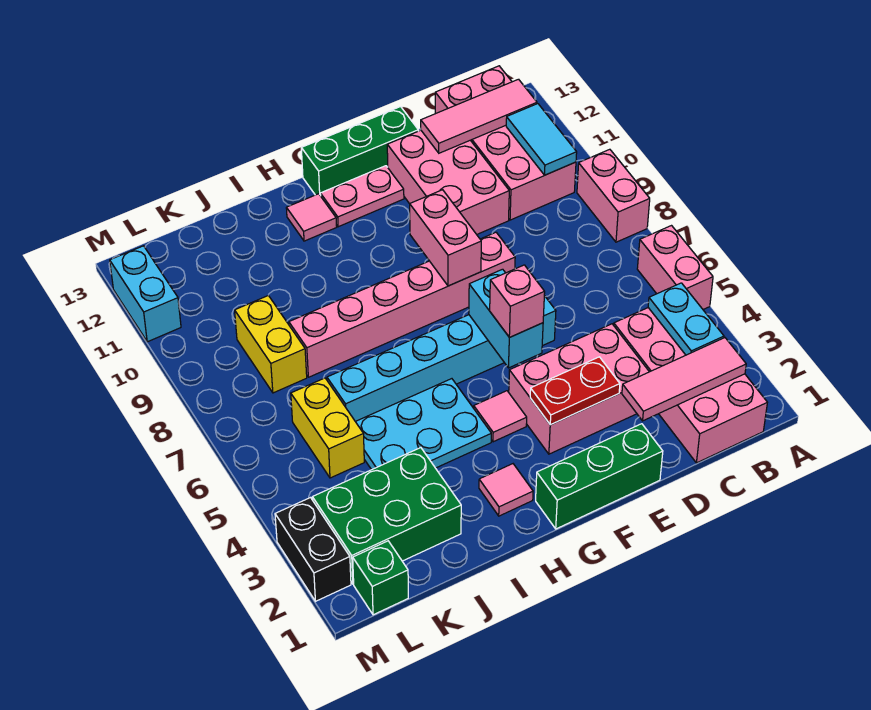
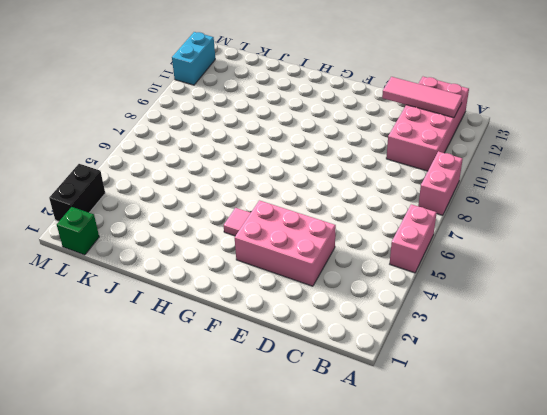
none -> pink 2x4 brick [614,308,767,463]
none -> pink 2x3 brick [387,130,509,234]
none -> green 1x3 brick [536,424,663,529]

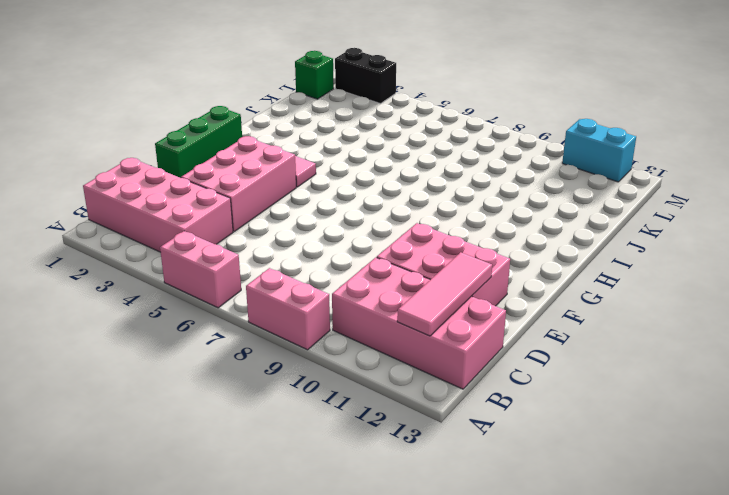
none -> cyan 1x6 brick [327,296,556,421]
none -> pink 1x6 brick [289,232,515,377]
none -> green 1x3 brick [301,107,418,196]

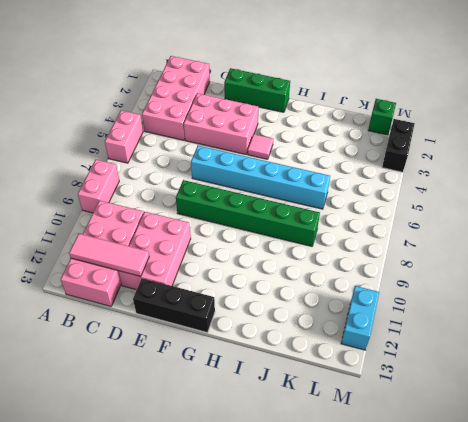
green 1x6 brick [176,180,320,246] -> pink 1x6 brick [289,232,515,377]
black 1x3 brick [133,278,215,333] -> green 1x3 brick [301,107,418,196]
none -> pink 1x2 plate [320,166,404,227]
none -> pink 1x1 tile [479,464,533,516]
none -> cyan 2x3 plate [355,379,491,470]

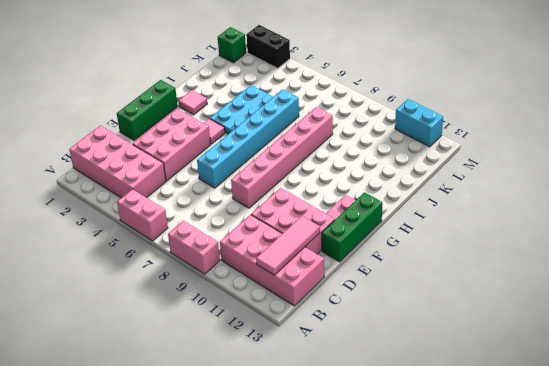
none -> pink 1x1 tile [286,194,337,241]
none -> green 2x3 brick [312,448,461,584]
none -> yellow 1x2 brick [291,378,364,478]

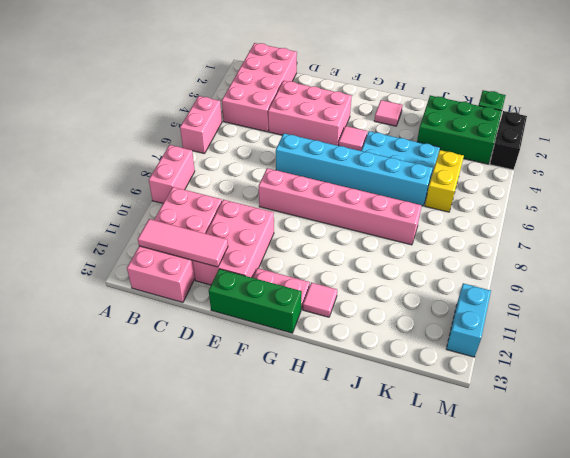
none -> green 1x3 brick [536,424,663,529]
none -> yellow 1x2 brick [235,296,307,393]
none -> pink 1x3 tile [622,338,746,421]

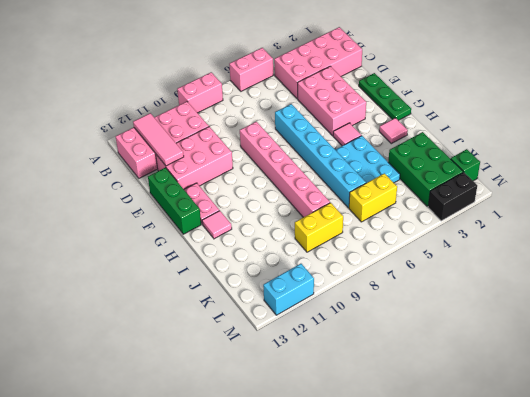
green 1x3 plate [359,73,411,121] -> green 1x3 brick [536,424,663,529]
none -> pink 1x3 tile [622,338,746,421]
none -> cyan 1x2 plate [648,283,724,355]
none -> cyan 1x2 tile [506,104,577,175]

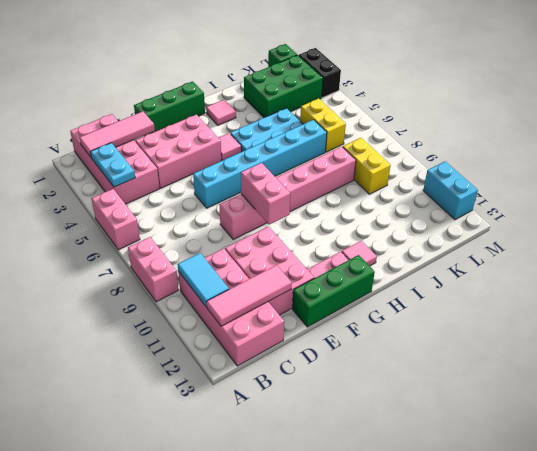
none -> red 1x2 plate [530,357,620,425]
none -> cyan 1x2 brick [469,269,543,368]
none -> pink 1x1 brick [490,265,545,337]

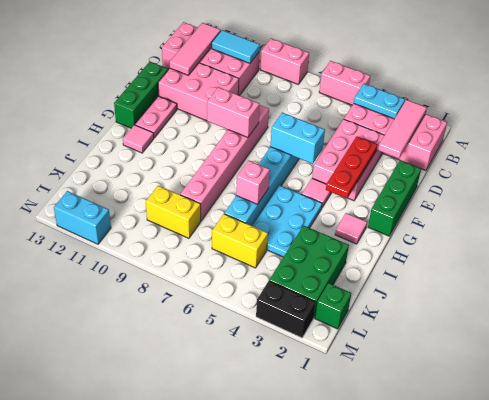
red 1x3 plate [326,136,377,199] -> red 1x2 plate [530,357,620,425]
pink 1x1 brick [236,160,270,205] -> pink 1x1 brick moved to [490,265,545,337]

